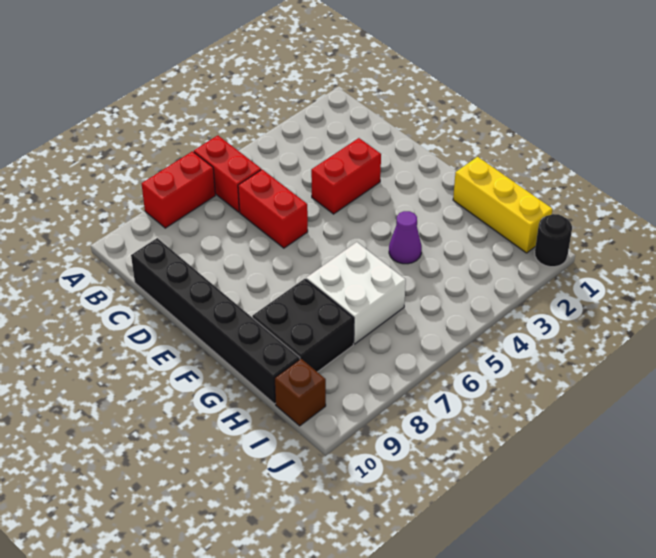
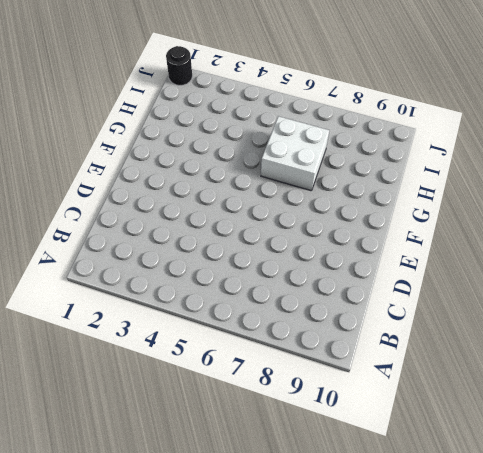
none -> red 1x2 brick [194,135,261,212]
none -> red 1x2 brick [142,151,215,228]

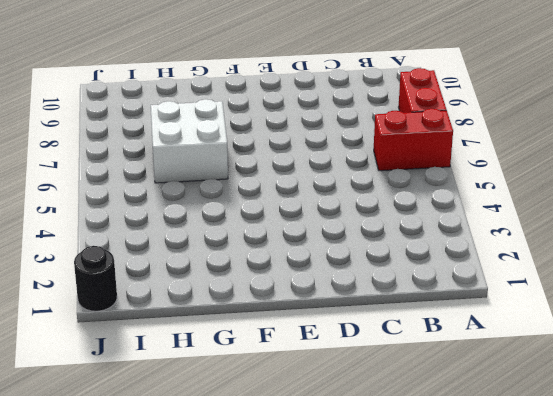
none -> red 1x2 brick [238,169,308,248]
none -> black 1x6 brick [131,238,300,404]

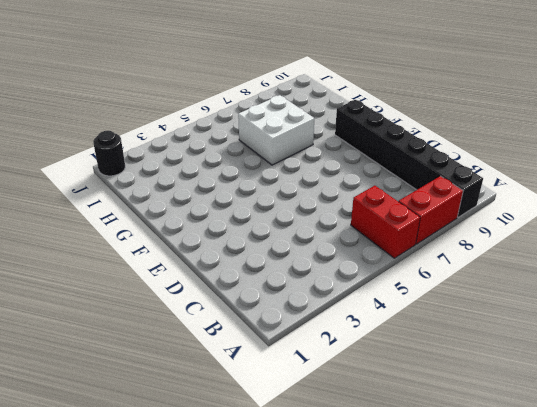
black 1x6 brick [335,100,483,217] -> black 1x6 brick moved to [131,238,300,404]
none -> red 1x2 brick [238,169,308,248]
none -> red 1x2 brick [311,138,381,214]

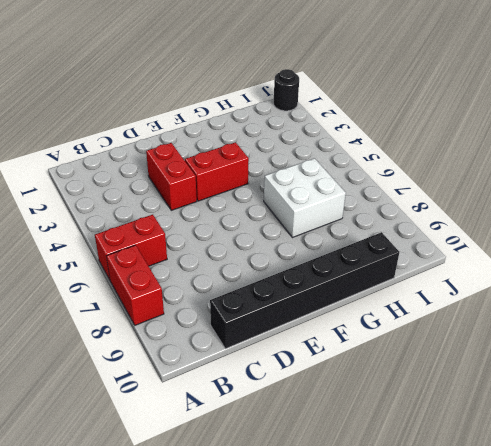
red 1x2 brick [185,142,249,201] -> red 1x2 brick moved to [238,169,308,248]
none -> yellow 1x3 brick [453,157,552,253]
none -> purple 1x1 cone [389,211,422,264]

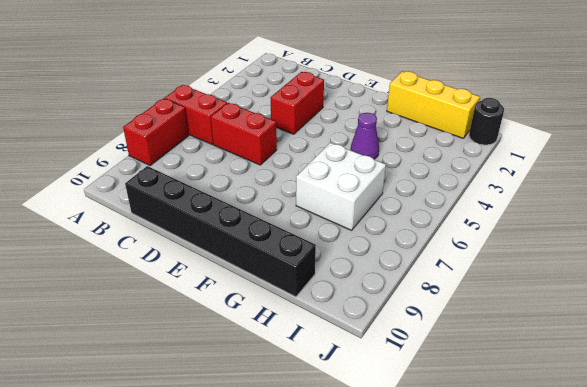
none -> black 2x2 brick [252,279,354,372]
none -> brown 1x1 brick [275,359,326,426]

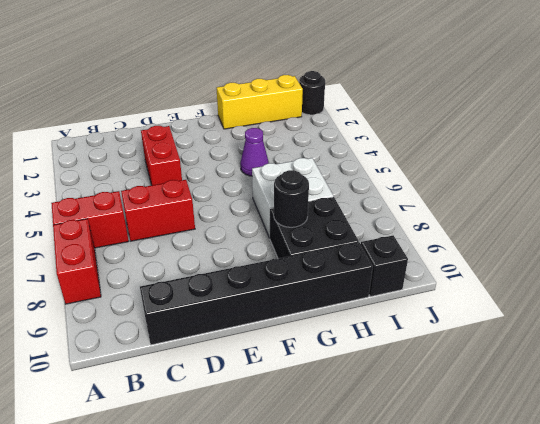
black 1x1 round brick [274,170,309,227] -> none
black 1x1 brick [361,235,408,297] -> brown 1x1 brick [275,359,326,426]

